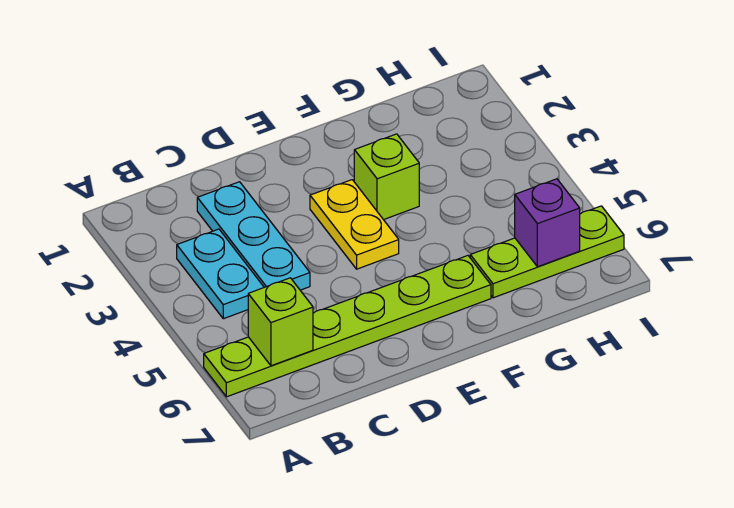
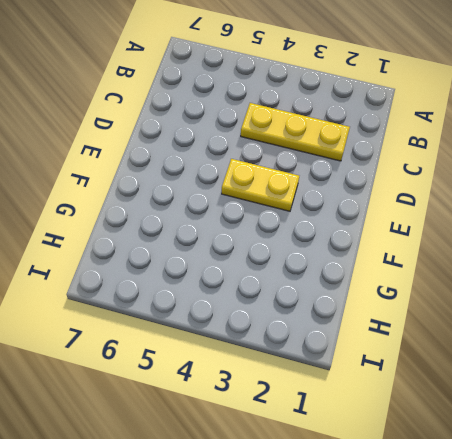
yellow 1x3 plate [241,103,350,161] -> cyan 1x3 plate [197,182,310,290]
none -> lime 1x6 plate [204,256,491,397]
none -> cyan 1x2 plate [177,229,264,319]

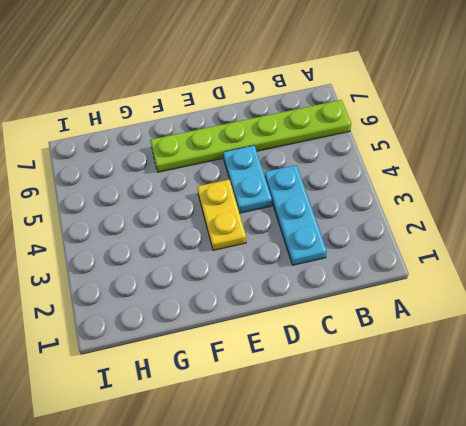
cyan 1x2 plate [223,145,272,213] -> cyan 1x2 plate moved to [177,229,264,319]
none -> lime 1x1 brick [354,134,419,220]
none -> lime 1x3 plate [470,206,624,298]

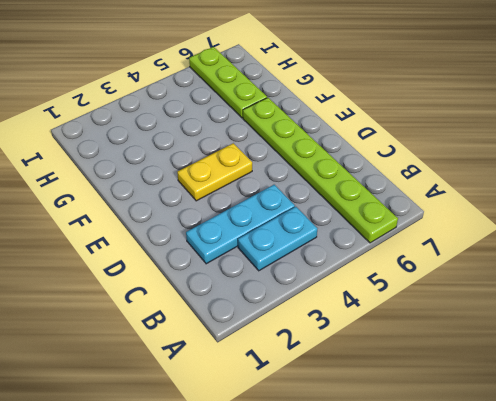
none -> lime 1x1 brick [354,134,419,220]
none -> lime 1x1 brick [248,278,313,366]

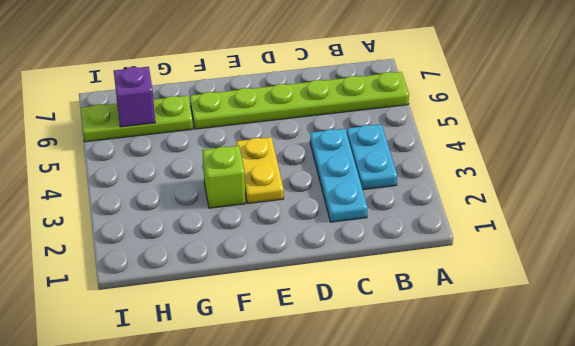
none -> lime 1x1 brick [248,278,313,366]

